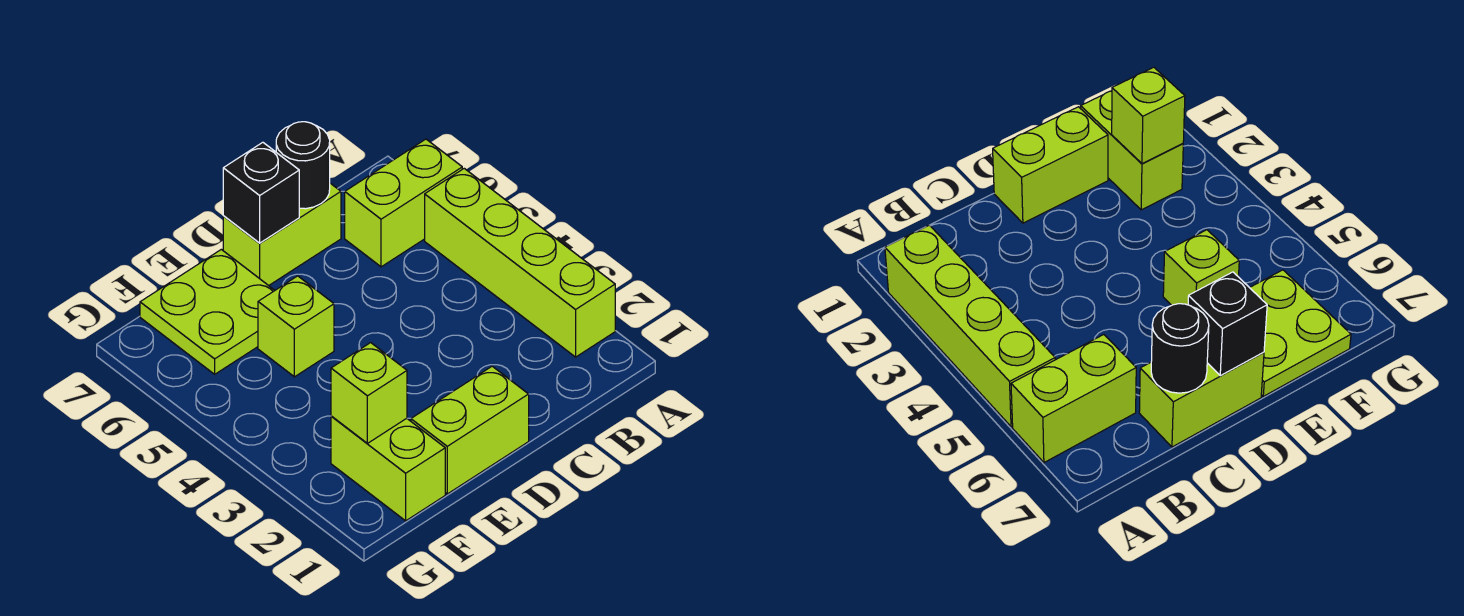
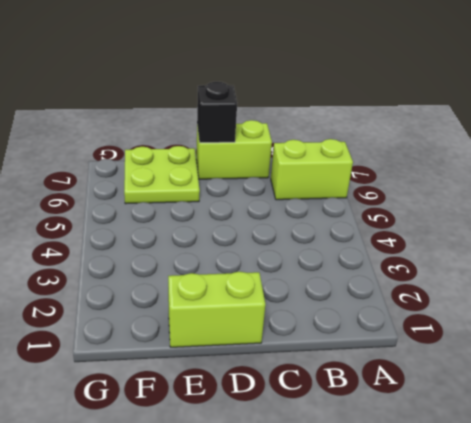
none -> lime 1x4 brick [425,168,615,357]
none -> lime 1x1 brick [258,276,334,377]

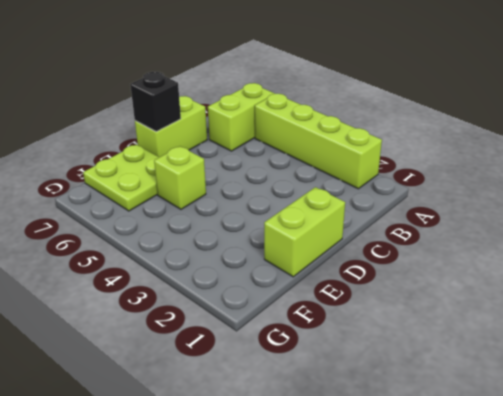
none -> lime 1x2 brick [331,416,445,521]
none -> black 1x1 round brick [276,122,330,209]

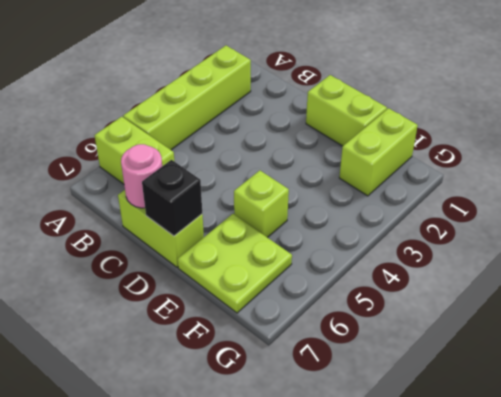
pink 1x1 round brick [121,144,162,208] -> black 1x1 round brick [276,122,330,209]
none -> lime 1x1 brick [331,343,407,443]

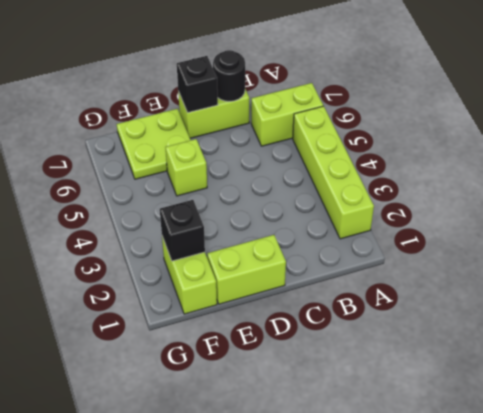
black 1x1 brick [160,200,205,261] -> lime 1x1 brick [331,343,407,443]

